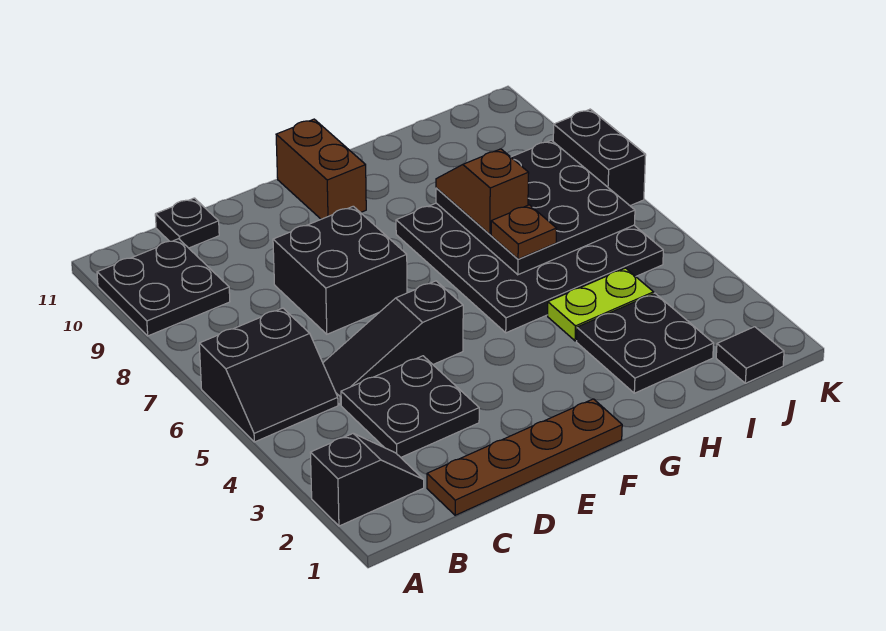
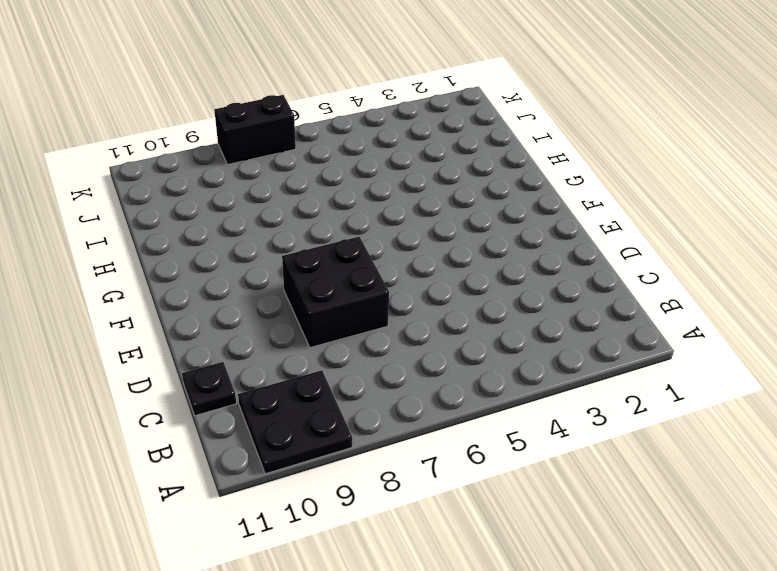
none -> black 1x2 slope [310,434,424,526]
none -> black 2x2 slope [199,308,338,442]
none -> brown 1x4 plate [427,399,622,515]

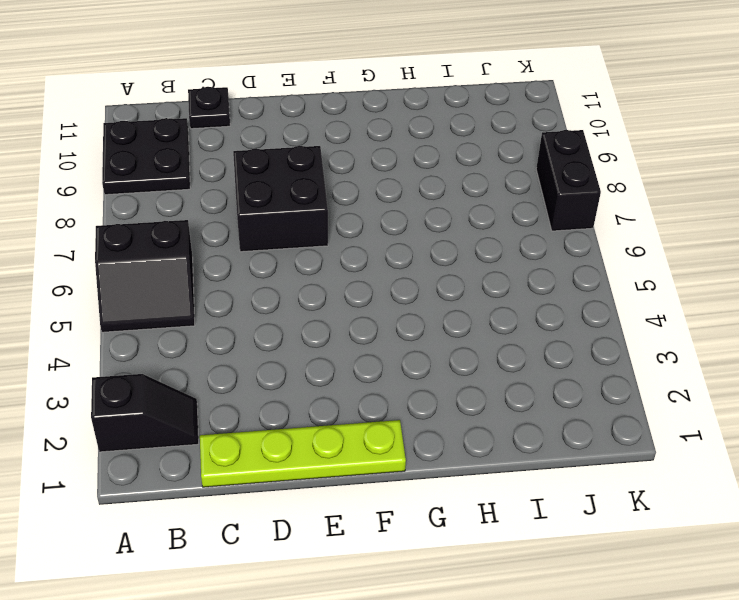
lime 1x4 plate [200,420,406,487] -> brown 1x4 plate [427,399,622,515]
none -> black 2x2 plate [341,356,479,457]
none -> black 1x3 slope [323,281,463,405]
none -> brown 1x2 brick [276,119,366,219]

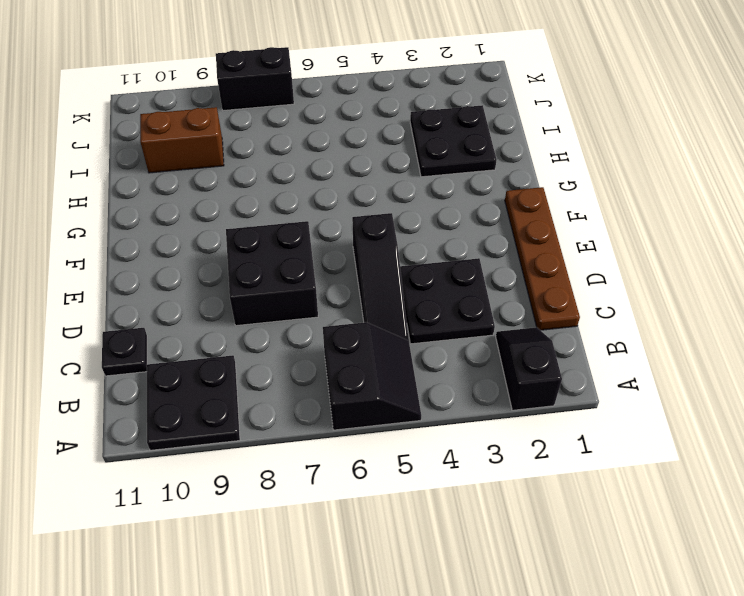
brown 1x2 brick [140,107,224,173] -> brown 1x2 brick moved to [276,119,366,219]
none -> black 4x4 plate [396,203,663,333]
none -> lime 1x2 plate [548,268,654,341]
none -> black 1x1 tile [716,327,784,383]

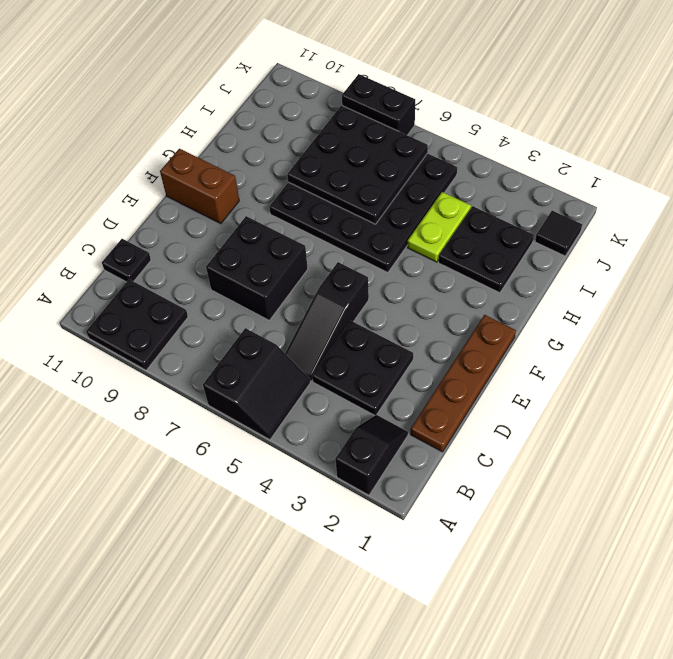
none -> brown 1x1 plate [491,205,557,259]
none -> brown 1x2 slope [436,149,529,234]

